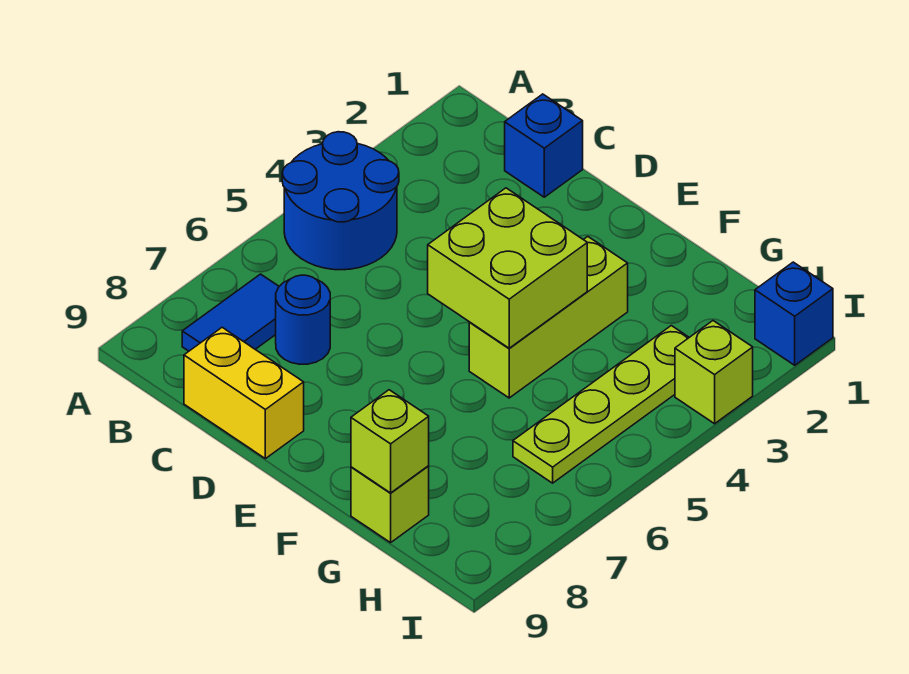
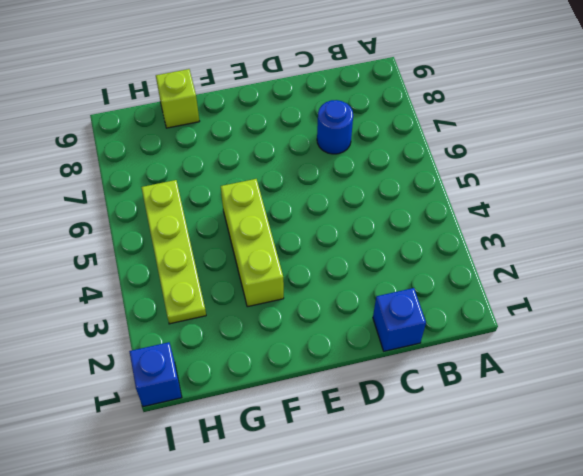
none -> blue 2x2 round brick [282,132,399,270]
none -> blue 1x2 tile [182,274,279,351]
none -> yellow 1x2 brick [184,327,304,459]

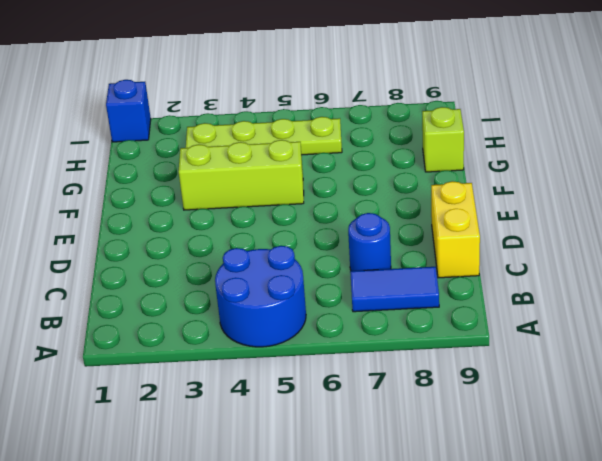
none -> blue 1x1 brick [505,94,583,197]
none -> lime 1x1 brick [675,321,753,424]
none -> lime 2x2 brick [428,188,587,348]

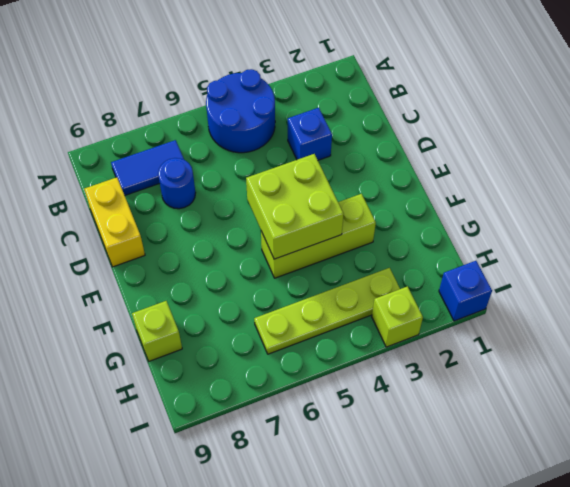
blue 1x1 brick [288,108,332,160] -> blue 1x1 brick moved to [505,94,583,197]
none -> lime 1x1 brick [351,390,429,493]

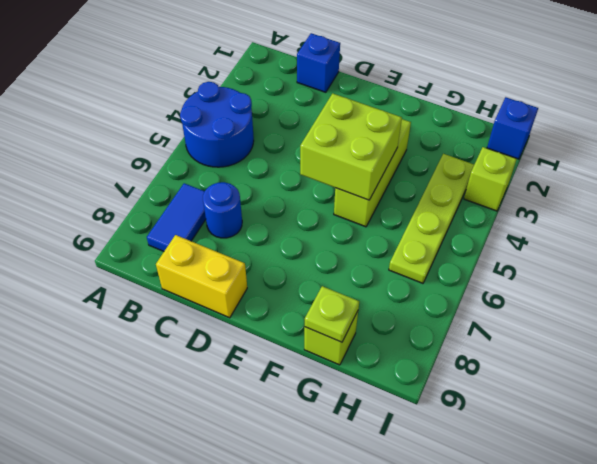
lime 1x1 plate [305,286,359,342] -> lime 1x1 brick [351,390,429,493]

